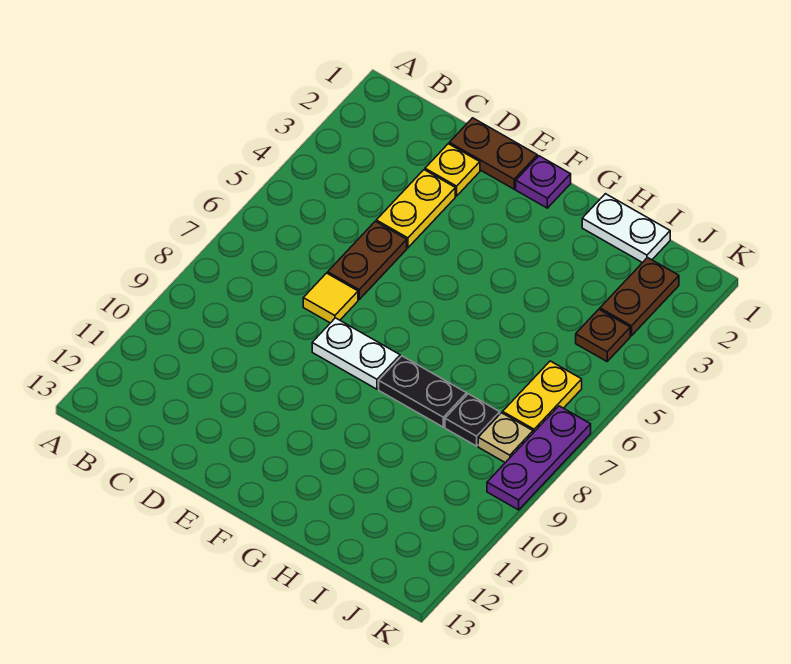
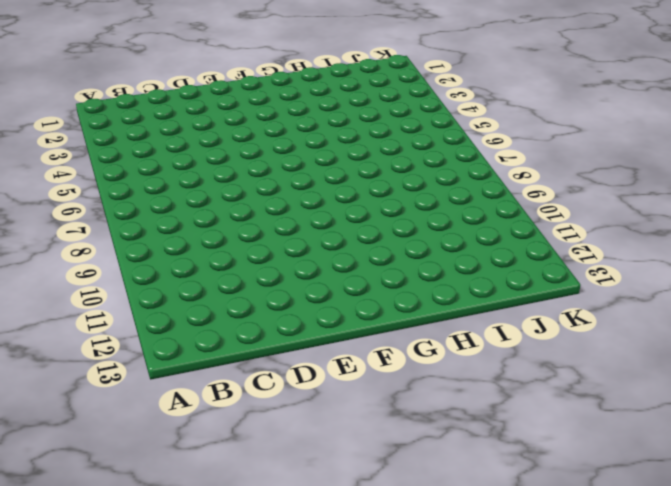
none -> brown 1x2 plate [449,118,537,189]
none -> yellow 1x1 plate [425,144,480,196]
none -> yellow 1x2 plate [376,170,455,248]

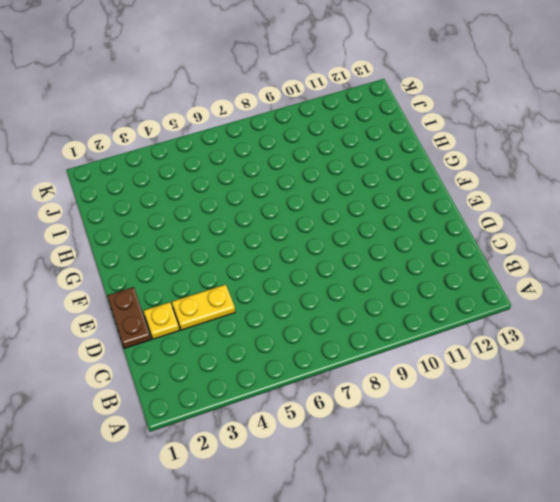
none -> brown 1x2 plate [328,221,407,299]
none -> yellow 1x1 tile [303,273,358,323]
none -> white 1x2 plate [312,318,400,389]

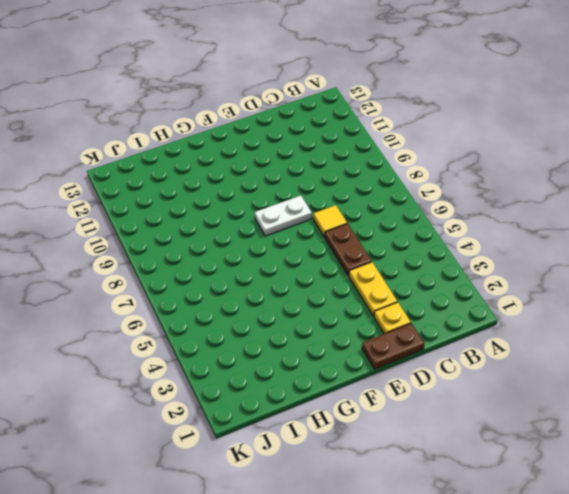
none -> purple 1x1 plate [516,156,571,208]
none -> black 1x2 plate [379,356,467,427]
none -> white 1x2 plate [582,194,670,263]

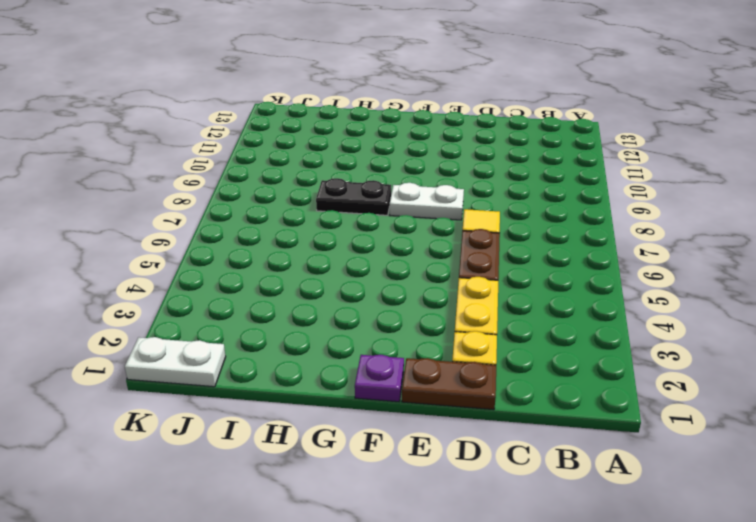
white 1x2 plate [125,337,226,387] -> white 1x2 plate moved to [582,194,670,263]
none -> black 1x1 plate [445,394,500,446]
none -> brown 1x2 plate [600,258,679,336]
none -> brown 1x1 plate [576,309,630,361]

